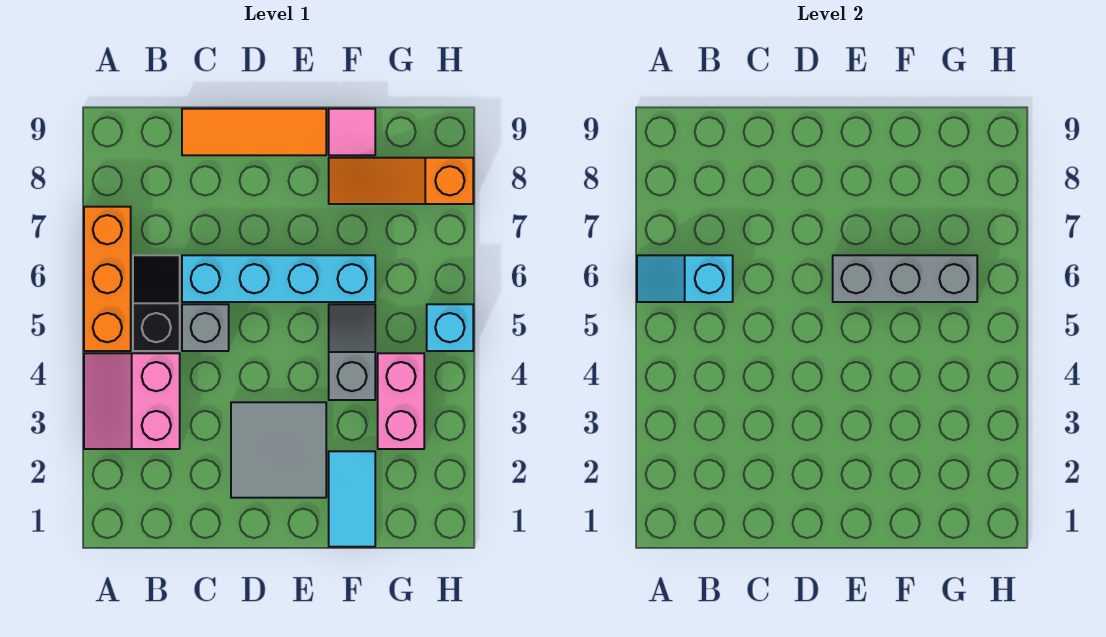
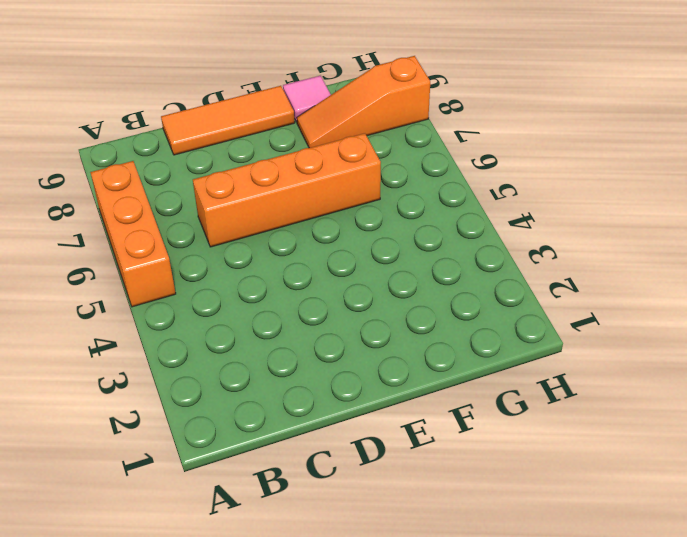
orange 1x4 brick [193,133,381,247] -> cyan 1x4 brick [182,255,375,302]
none -> pink 2x2 slope [84,353,180,449]
none -> black 1x2 slope [133,255,180,351]
none -> grey 1x1 brick [182,304,229,351]

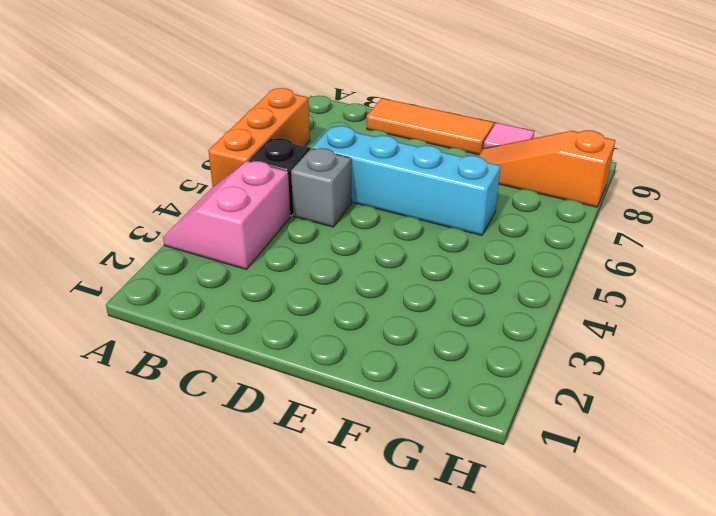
none -> grey 2x2 tile [231,402,326,498]
none -> cyan 1x2 tile [329,451,375,547]
none -> grey 1x2 slope [329,304,375,400]

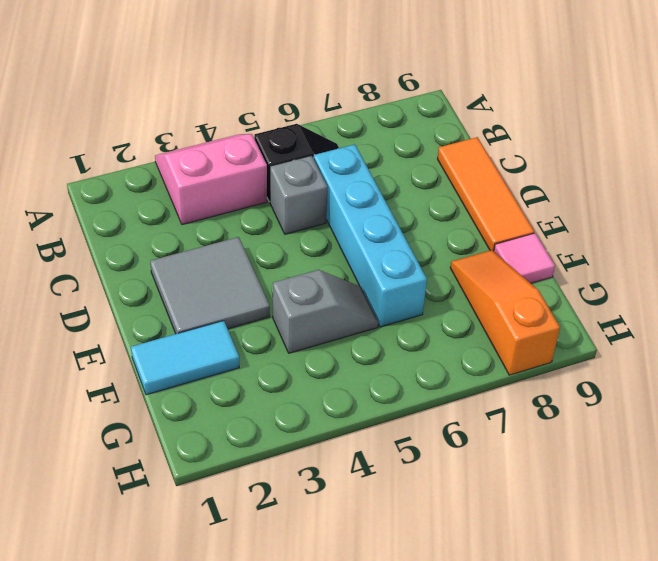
none -> orange 1x3 brick [84,207,131,351]
none -> pink 1x2 brick [378,353,424,449]
none -> cyan 1x1 brick [427,304,473,351]

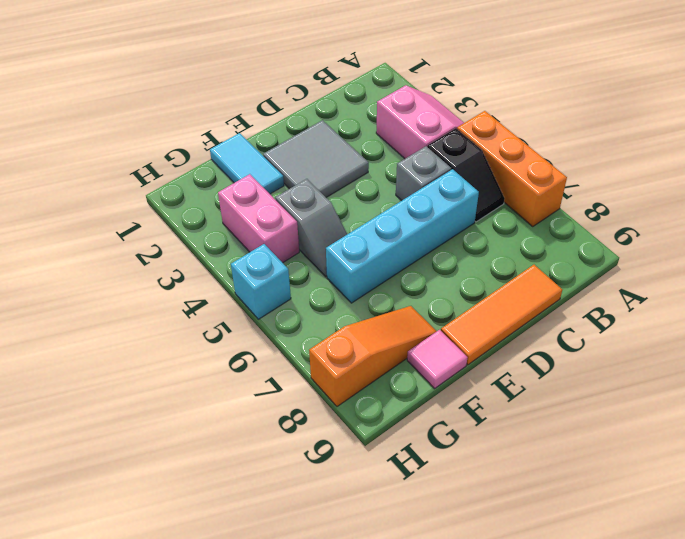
none -> cyan 1x2 slope [637,255,733,302]
none -> grey 1x3 brick [833,255,977,302]

